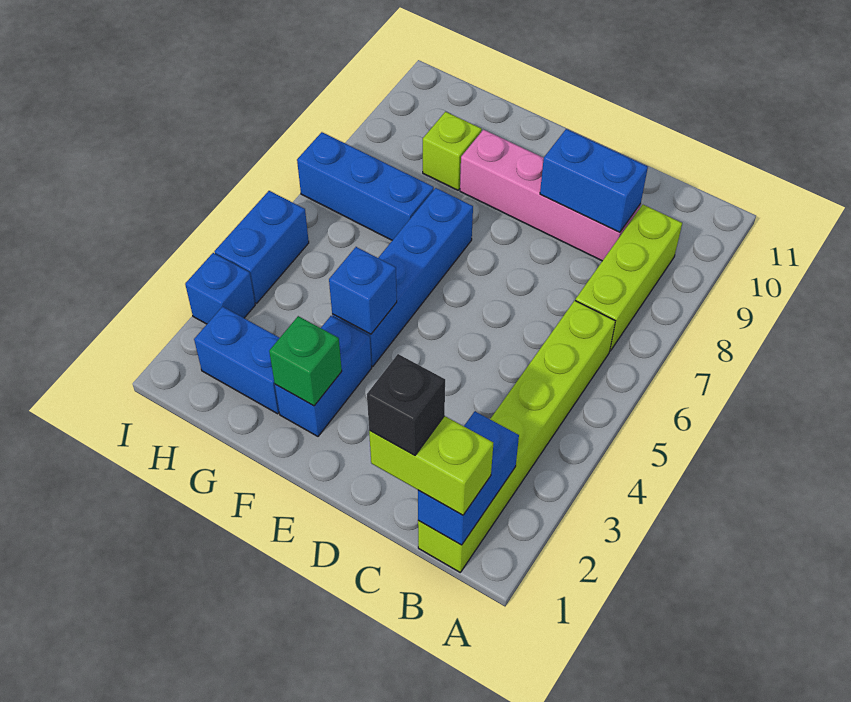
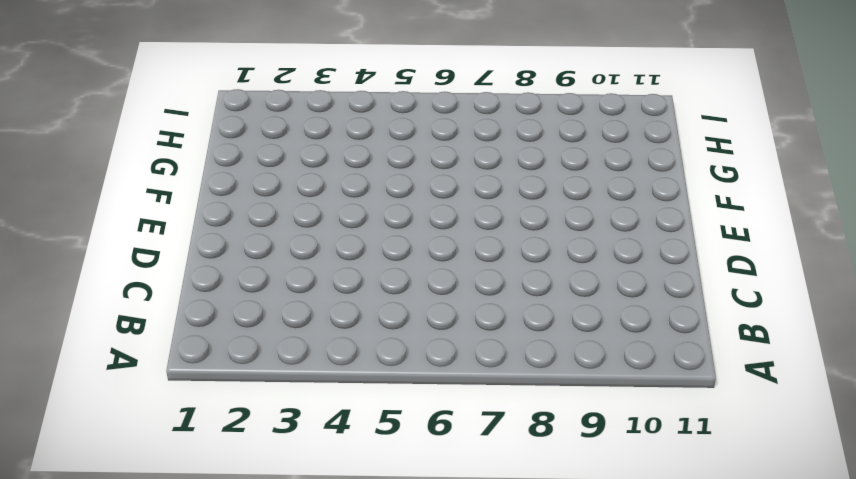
none -> lime 1x6 brick [418,300,615,572]
none -> lime 1x3 brick [575,205,682,351]
none -> pink 1x4 brick [460,130,641,261]

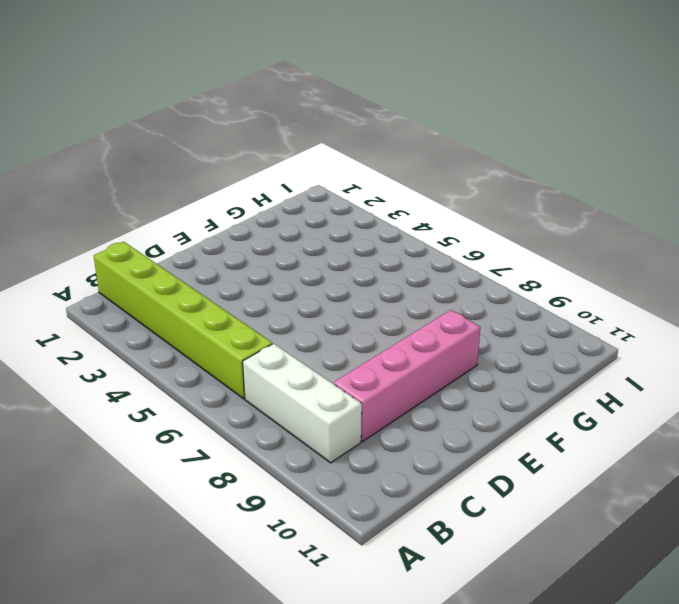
white 1x3 brick [243,344,362,463] -> lime 1x3 brick [575,205,682,351]
none -> blue 1x2 brick [275,316,372,436]
none -> blue 1x4 brick [332,188,473,366]
none -> blue 1x2 brick [194,306,279,414]

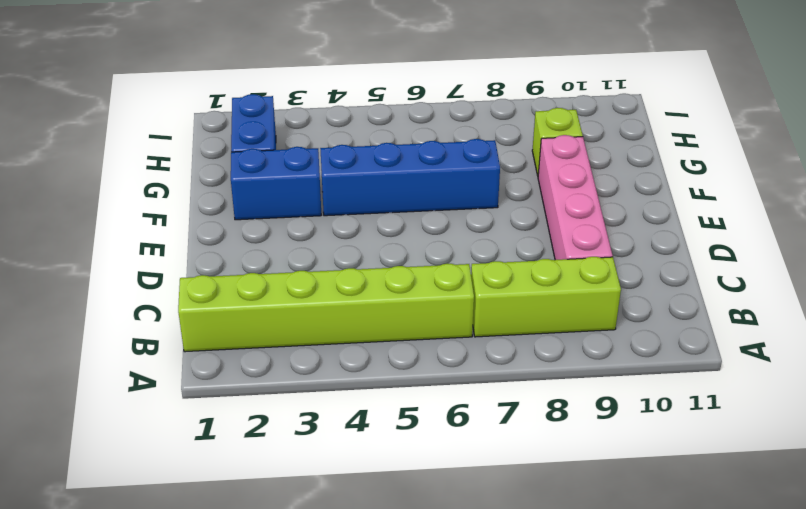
none -> blue 1x3 brick [297,132,434,240]
none -> blue 1x1 brick [185,253,255,324]
none -> blue 1x2 brick [215,191,309,303]

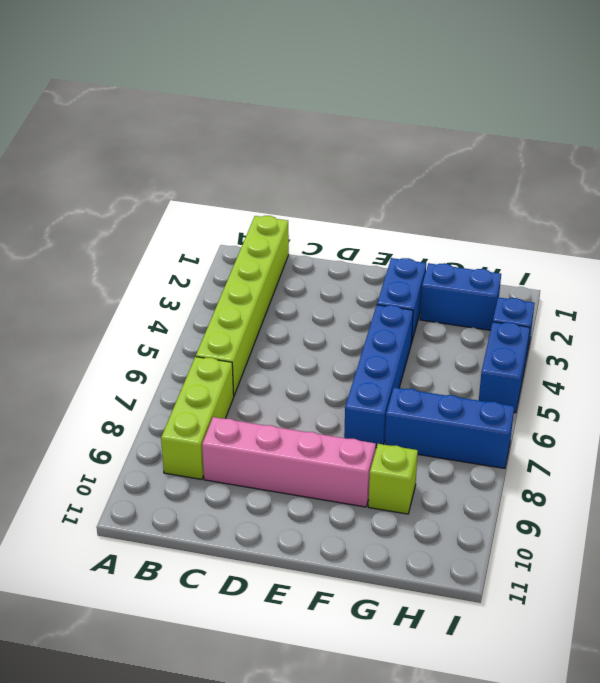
none -> blue 1x2 brick [418,412,519,545]
none -> blue 1x2 brick [540,129,648,232]
none -> green 1x1 brick [269,316,342,406]

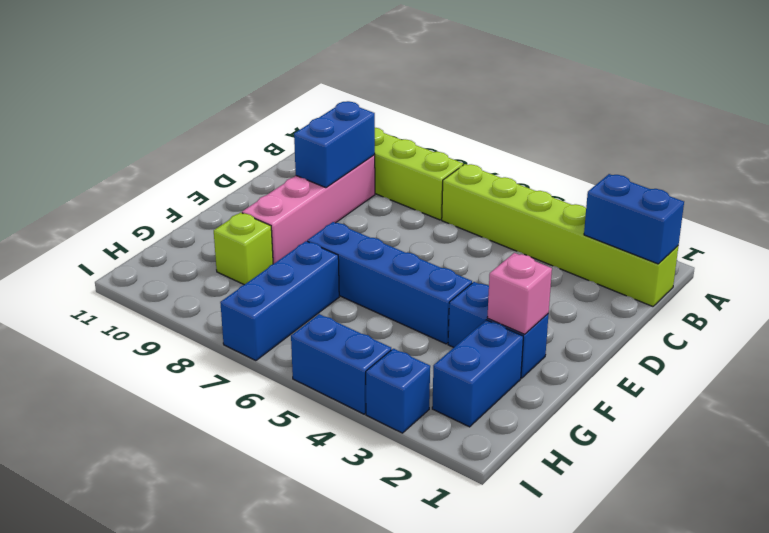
pink 1x1 brick [487,253,552,334] -> green 1x1 brick [269,316,342,406]
none -> blue 1x1 brick [329,247,397,334]
none -> lime 1x2 brick [369,416,493,515]
none -> black 1x1 brick [367,354,445,455]

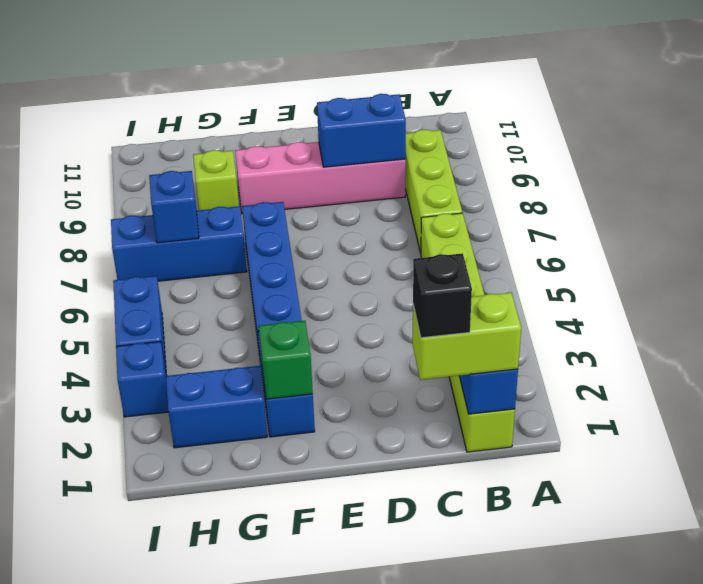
blue 1x1 brick [149,171,199,243] -> blue 1x1 brick moved to [329,247,397,334]

